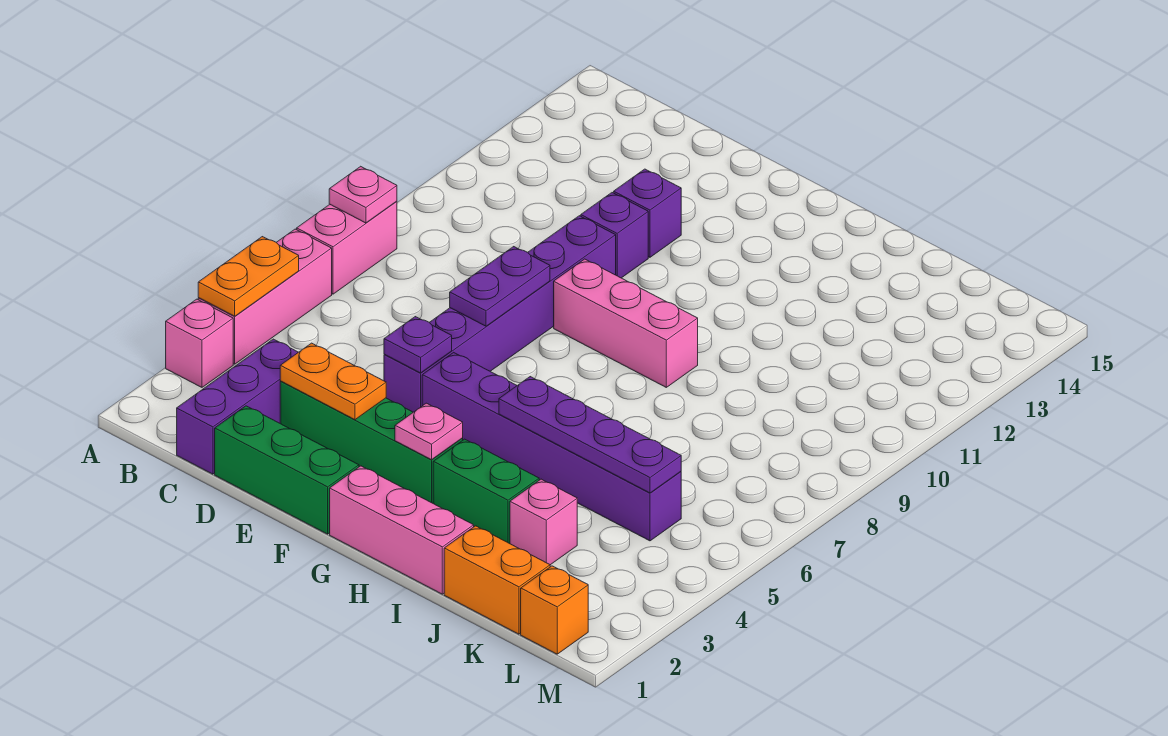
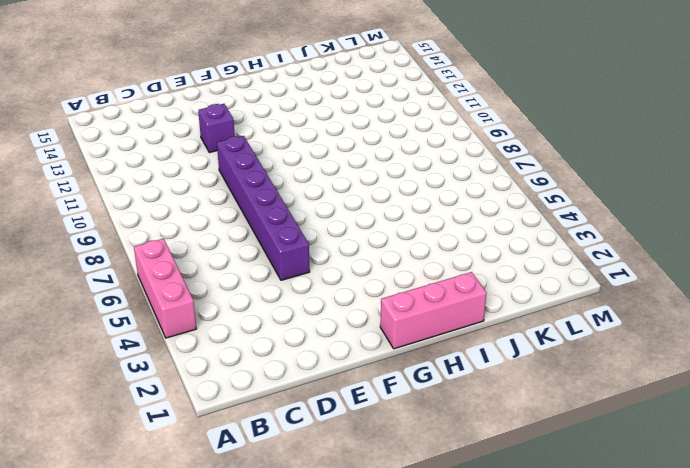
none -> pink 1x1 brick [166,299,233,387]
none -> pink 1x2 brick [297,201,397,294]
none -> purple 1x3 brick [177,339,298,474]

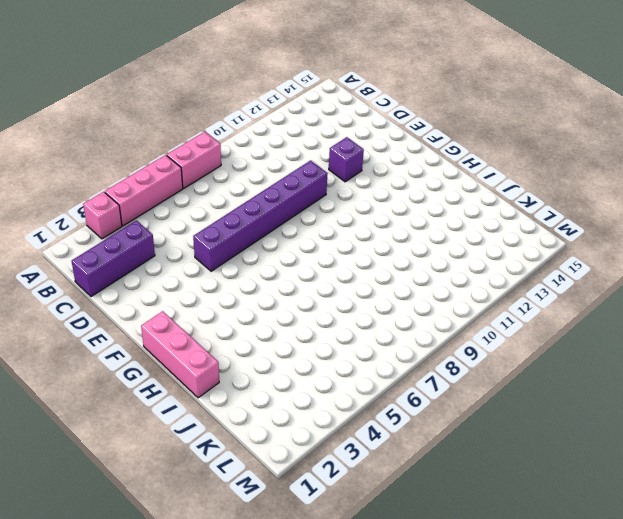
none -> green 1x3 brick [215,406,359,534]
none -> green 1x4 brick [280,381,463,503]
none -> purple 1x1 brick [581,193,648,278]

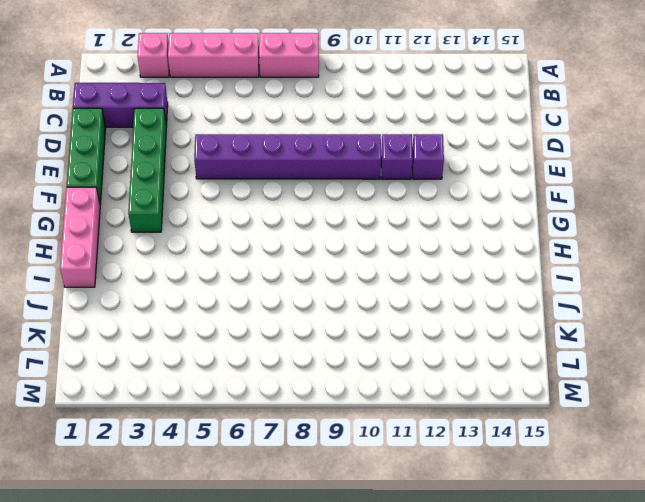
none -> purple 1x6 brick [422,352,681,541]
none -> pink 1x3 brick [554,259,698,387]
none -> green 1x2 brick [433,439,539,544]

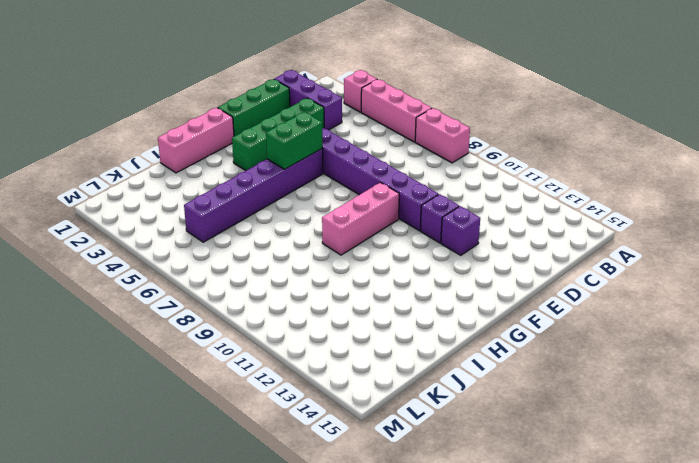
green 1x2 brick [266,112,323,169] -> green 1x2 brick moved to [433,439,539,544]
none -> orange 1x2 brick [444,526,550,634]
none -> pink 1x1 brick [510,479,577,565]
none -> orange 1x1 brick [521,566,588,654]

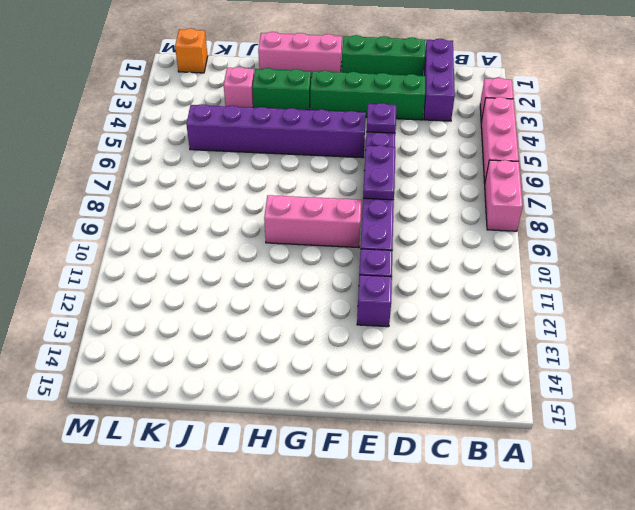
none -> orange 1x2 brick [444,526,550,634]
none -> orange 1x2 plate [198,237,299,316]
none -> pink 1x1 plate [329,166,397,223]

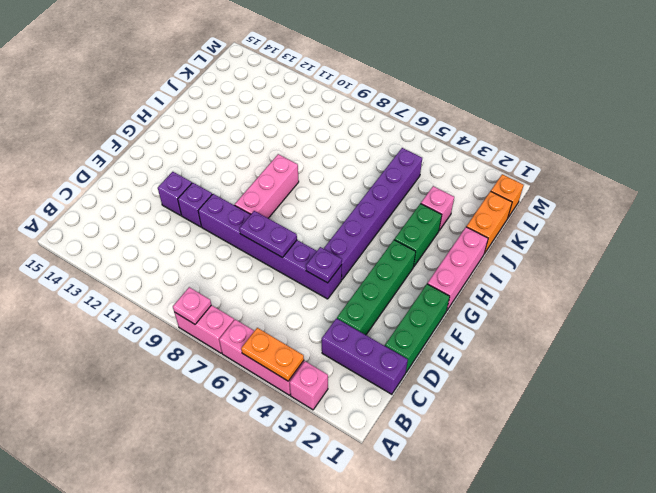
none -> orange 1x2 plate [280,343,386,420]
none -> pink 1x1 plate [395,403,463,460]
none -> purple 1x4 plate [499,377,681,493]

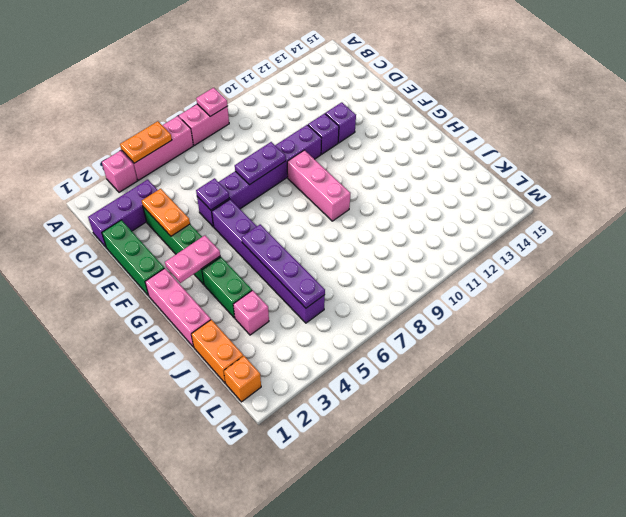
pink 1x2 plate [165,235,220,283] -> pink 1x1 plate [395,403,463,460]

